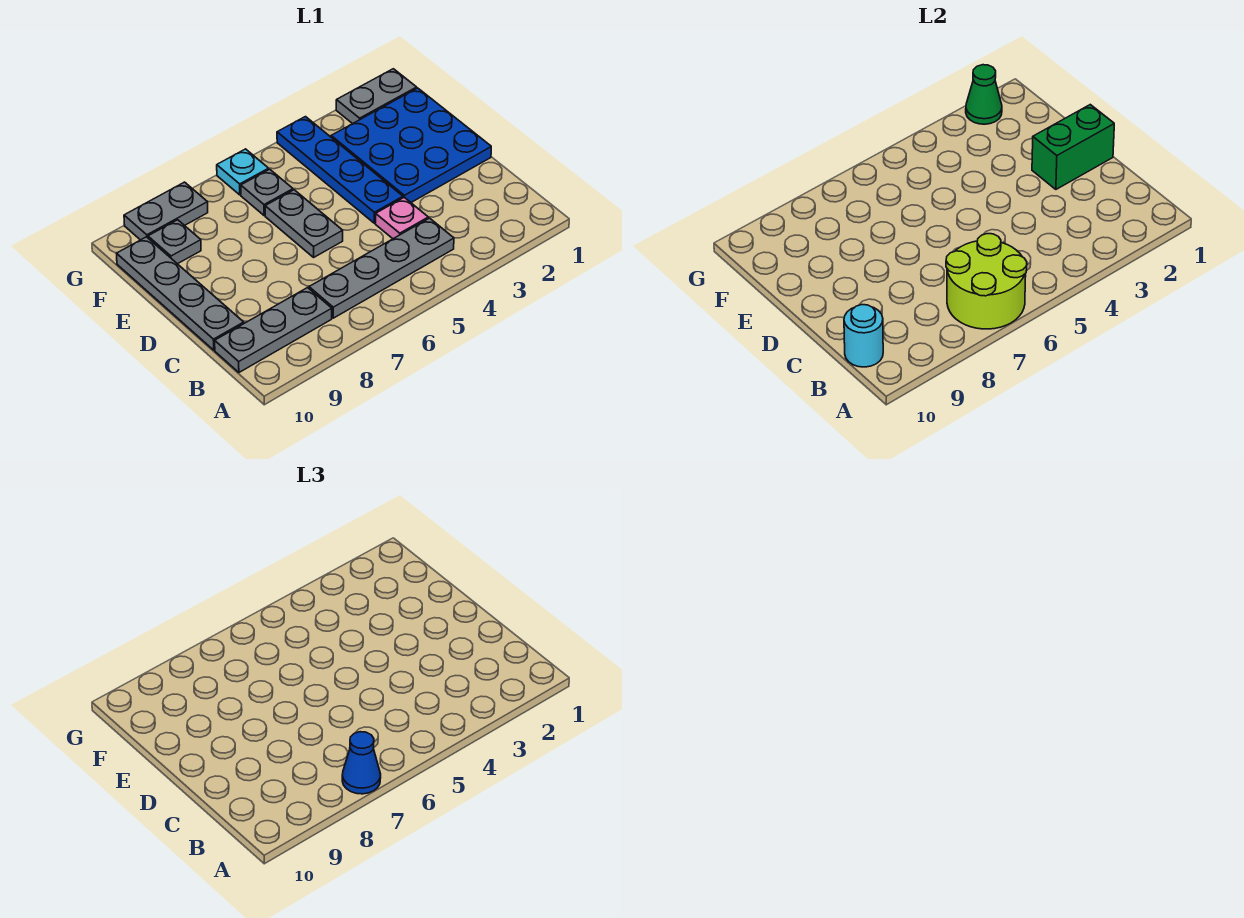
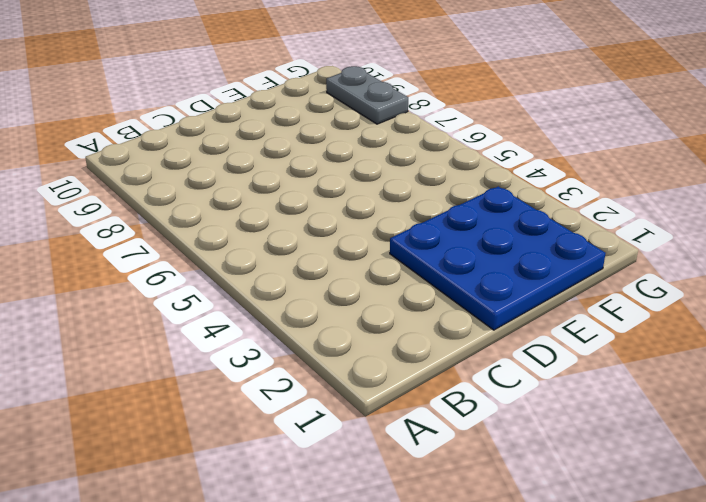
none -> grey 1x4 plate [309,218,454,318]
none -> grey 1x3 plate [215,288,332,372]
none -> pink 1x1 plate [375,197,428,239]

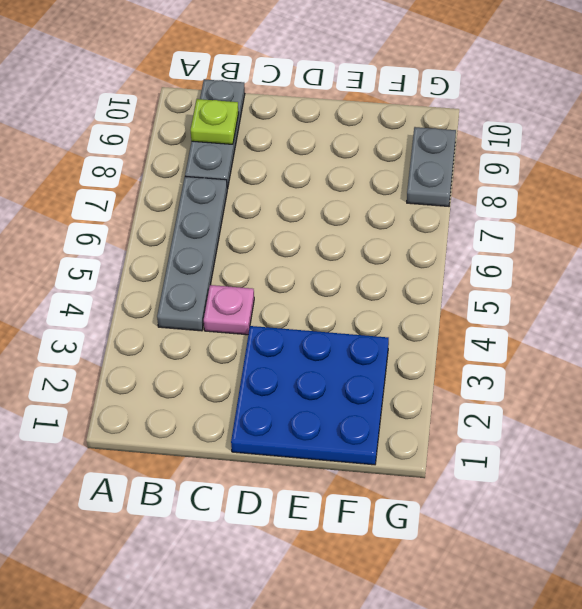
lime 1x1 plate [191,99,238,144] -> none
none -> grey 1x4 plate [117,237,244,350]
none -> blue 1x4 plate [277,117,403,223]
none -> grey 1x2 plate [265,190,343,257]

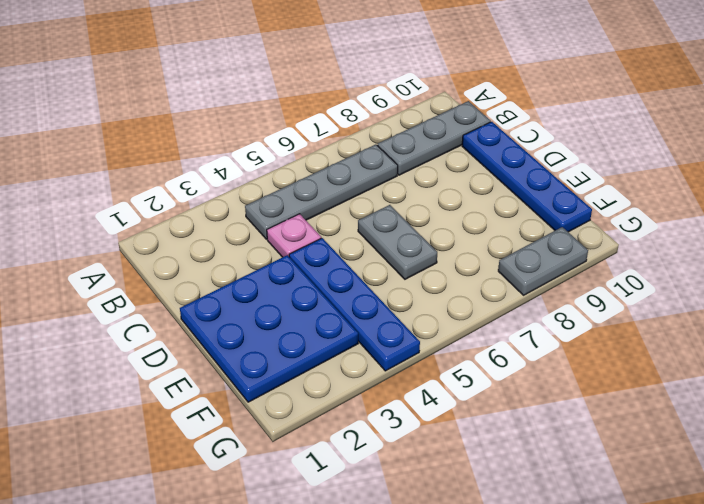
blue 1x4 plate [462,122,592,232] -> grey 1x4 plate [117,237,244,350]
none -> grey 1x1 plate [241,169,293,216]
none -> grey 1x1 plate [148,220,201,264]
none -> grey 1x2 plate [336,69,417,124]

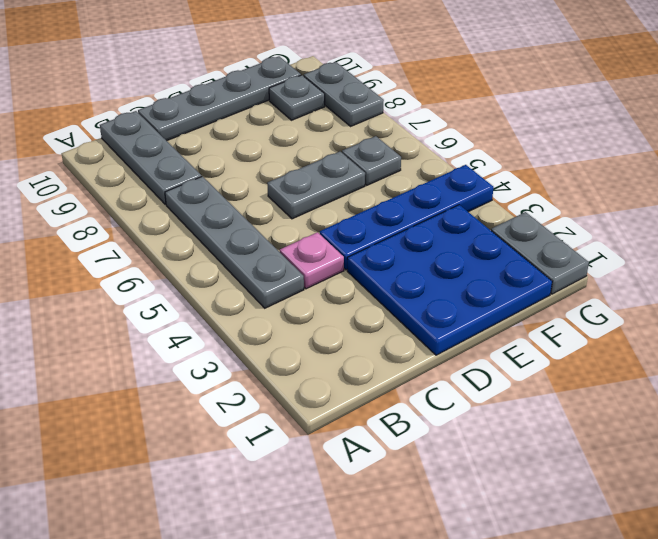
none -> cyan 1x1 plate [217,149,269,195]
none -> lime 2x2 round brick [946,234,1027,329]
none -> cyan 1x1 round brick [844,305,883,367]

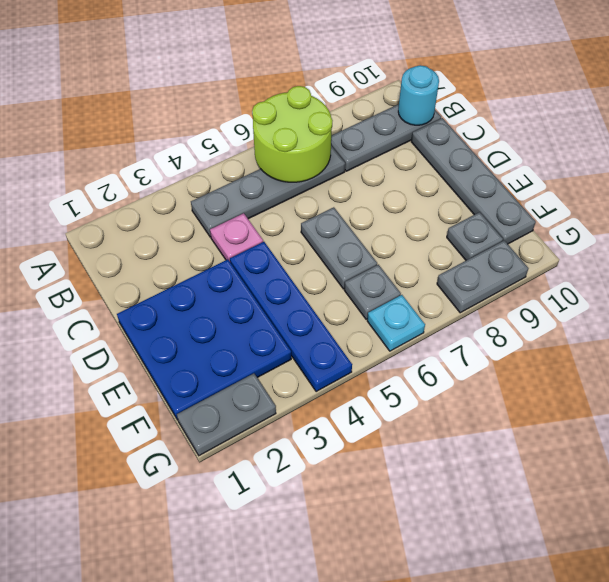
none -> green 1x2 brick [1032,105,1114,189]
none -> green 1x1 cone [966,65,1002,124]
none -> blue 1x1 cone [342,732,381,794]

